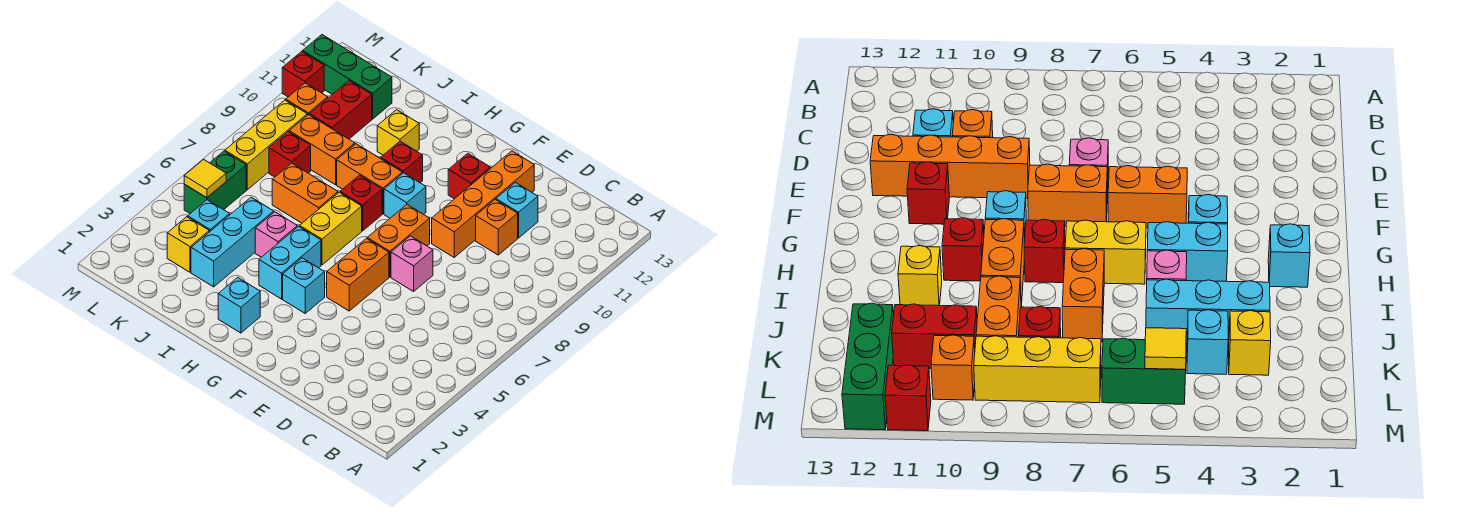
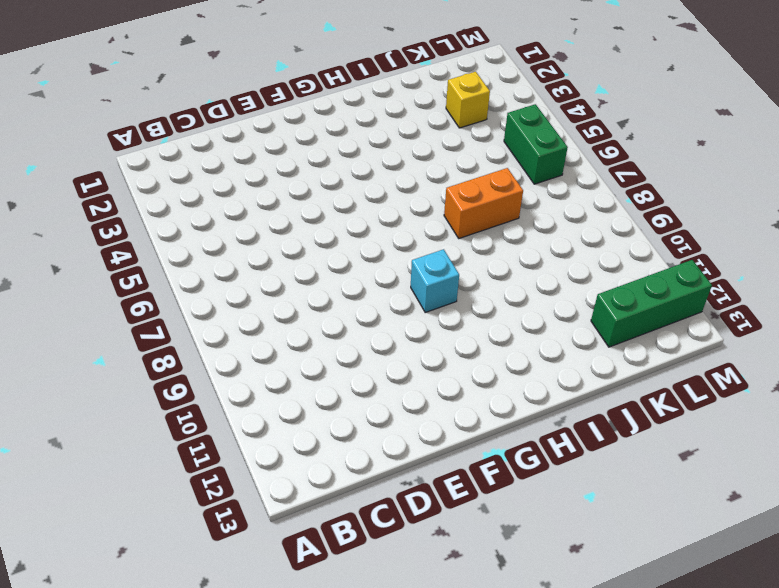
none -> orange 1x1 brick [476,200,518,255]
none -> cyan 1x1 brick [496,182,538,238]
none -> pink 1x1 brick [391,236,433,291]
none -> orange 1x4 brick [432,151,534,257]

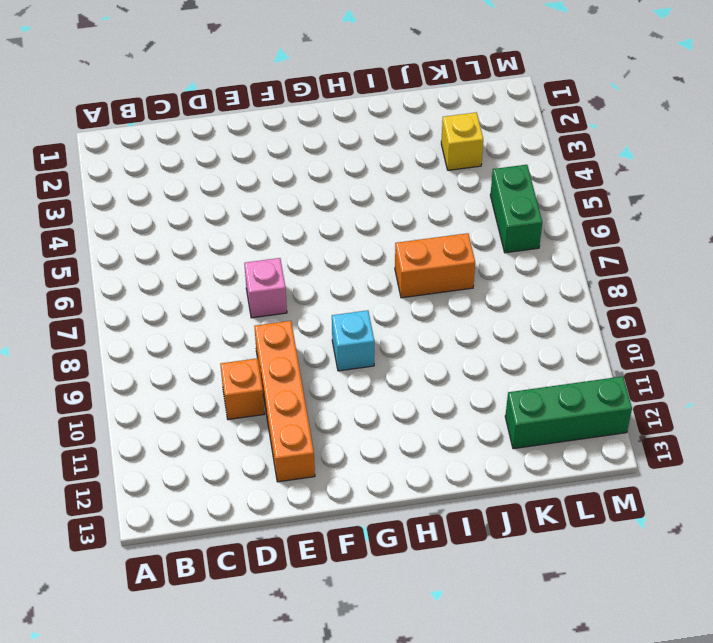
none -> cyan 1x1 brick [496,182,538,238]
none -> orange 1x2 brick [327,238,389,311]
none -> orange 1x2 brick [367,205,430,277]
none -> red 1x1 brick [448,153,490,199]

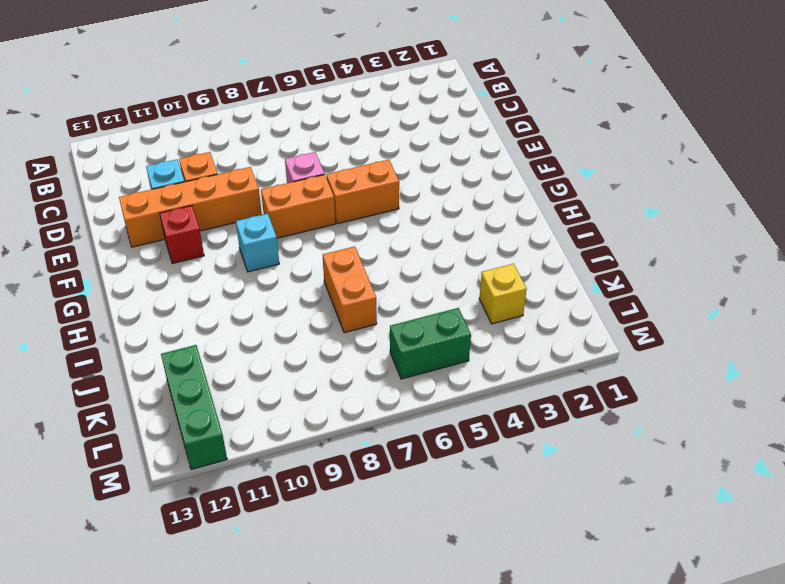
none -> cyan 1x1 brick [283,258,325,313]
none -> cyan 1x1 brick [218,277,260,333]
none -> cyan 1x2 brick [259,226,321,299]
none -> yellow 1x2 brick [300,192,362,265]

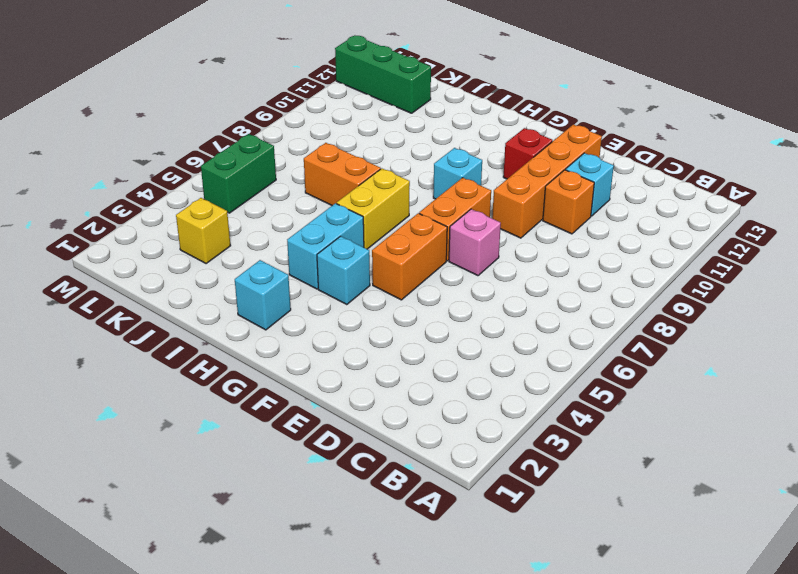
none -> red 1x1 brick [340,175,382,231]
none -> orange 1x2 brick [337,144,402,214]
none -> red 1x1 brick [381,141,423,183]
none -> pink 1x1 brick [255,212,297,257]

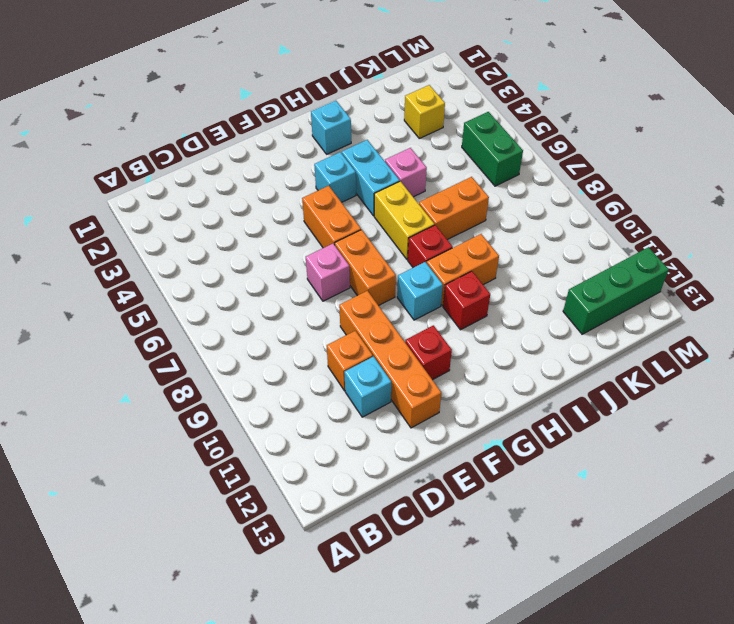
none -> yellow 1x1 brick [377,110,419,155]
none -> cyan 1x3 brick [191,197,274,287]
none -> orange 1x2 brick [289,115,355,185]
none -> cyan 1x1 brick [188,200,230,232]

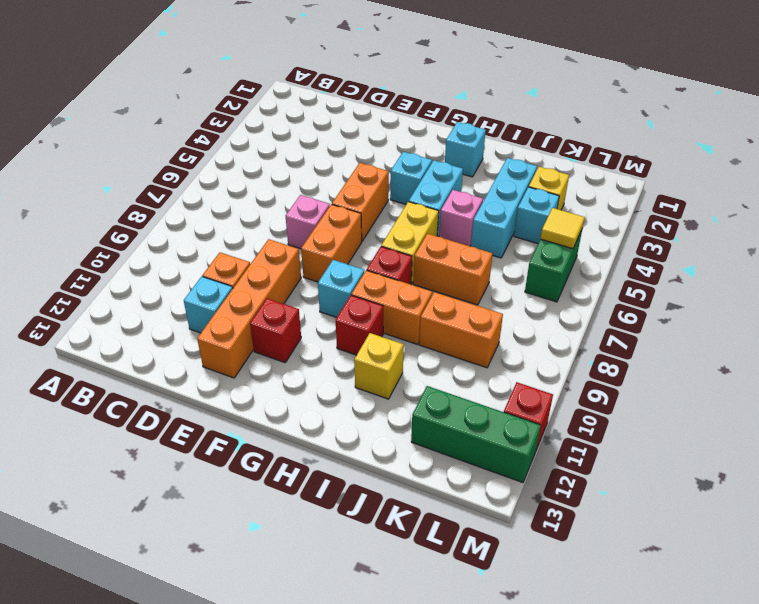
none -> red 1x1 brick [269,132,311,177]
none -> red 1x2 brick [309,81,372,139]
none -> yellow 1x3 brick [225,100,307,190]
none -> orange 1x1 brick [286,83,328,115]

